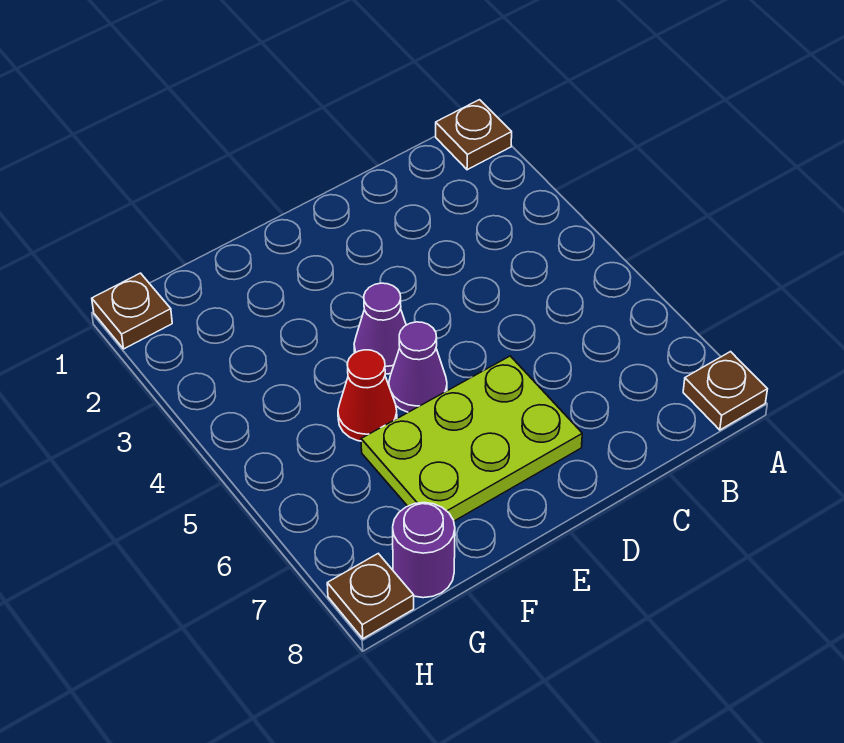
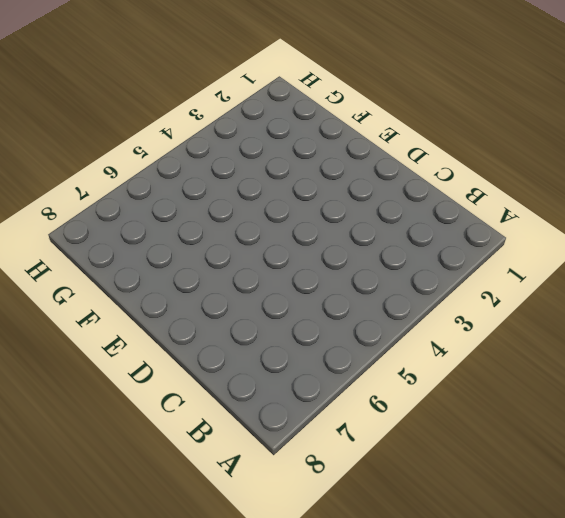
none -> brown 1x1 plate [436,100,512,170]
none -> brown 1x1 plate [683,352,767,430]

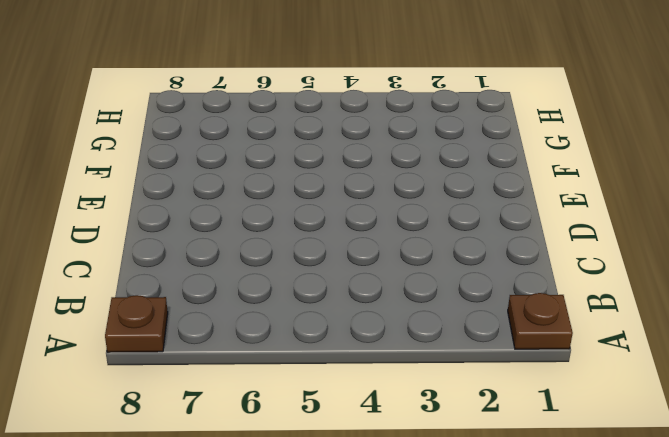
none -> lime 2x3 plate [361,356,582,521]
none -> purple 1x1 cone [354,283,406,374]

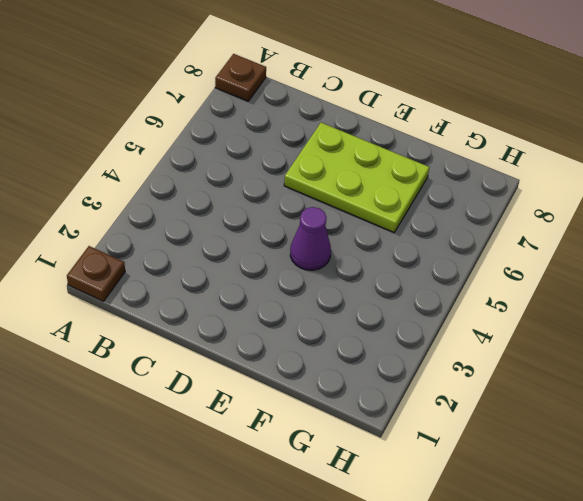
none -> purple 1x1 cone [389,322,447,412]
none -> red 1x1 cone [338,350,397,441]

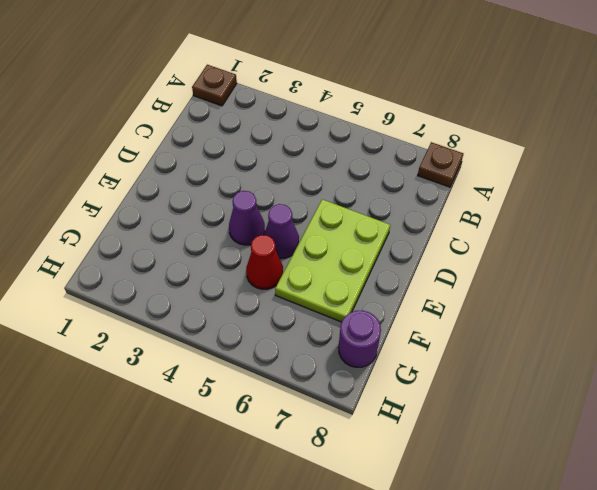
none -> brown 1x1 plate [92,273,172,349]
none -> brown 1x1 plate [327,554,414,639]

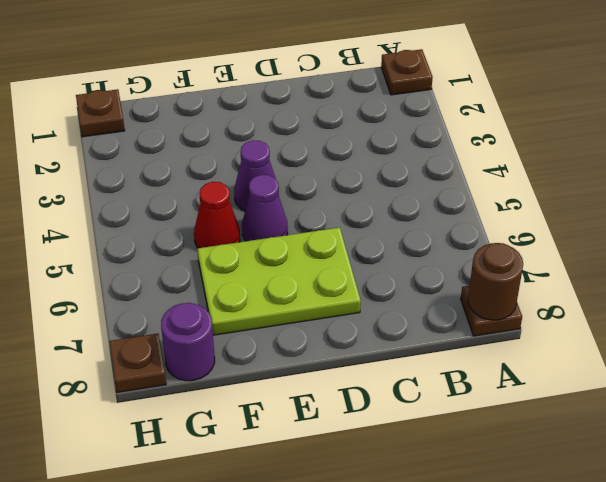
brown 1x1 round brick [468,243,523,320] -> none

